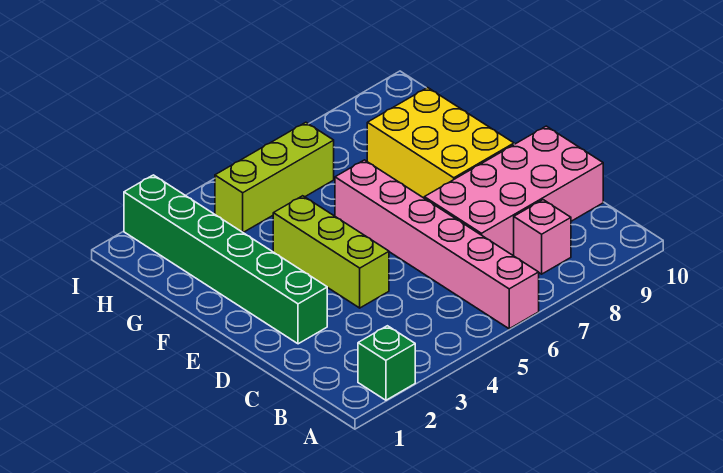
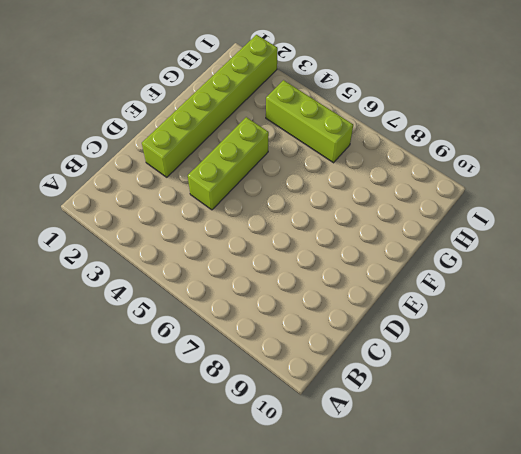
lime 1x6 brick [142,35,278,177] -> green 1x6 brick [124,175,327,344]
none -> green 1x1 brick [358,326,415,400]
none -> pink 1x6 brick [335,160,539,329]

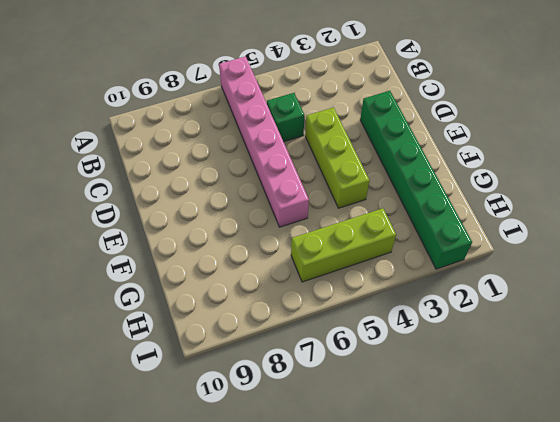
green 1x1 brick [267,93,304,142] -> green 1x1 brick moved to [358,326,415,400]
none -> pink 1x1 brick [514,200,571,274]
none -> pink 2x4 brick [424,126,603,255]

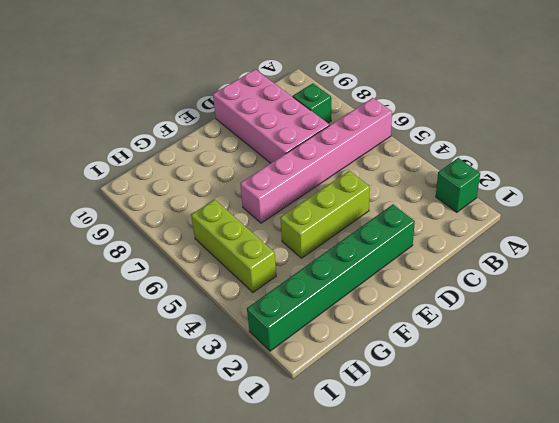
green 1x1 brick [293,83,331,123] -> pink 1x1 brick [514,200,571,274]
none -> yellow 2x3 brick [367,88,514,198]

